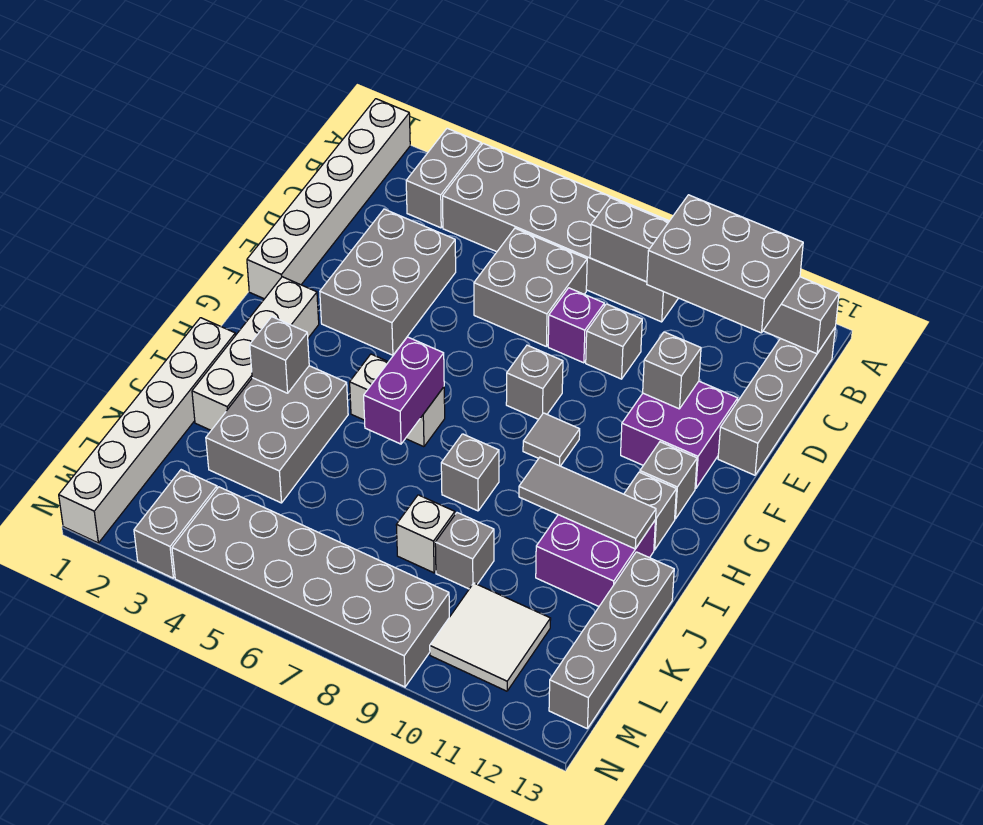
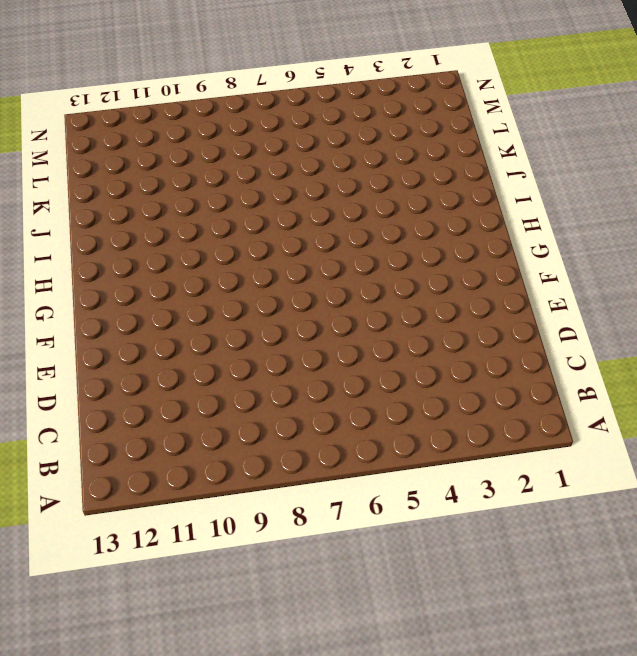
none -> white 1x6 brick [247,99,410,299]
none -> grey 1x2 brick [406,128,481,228]
none -> grey 2x6 brick [443,143,678,322]
none -> grey 1x4 brick [718,328,835,475]

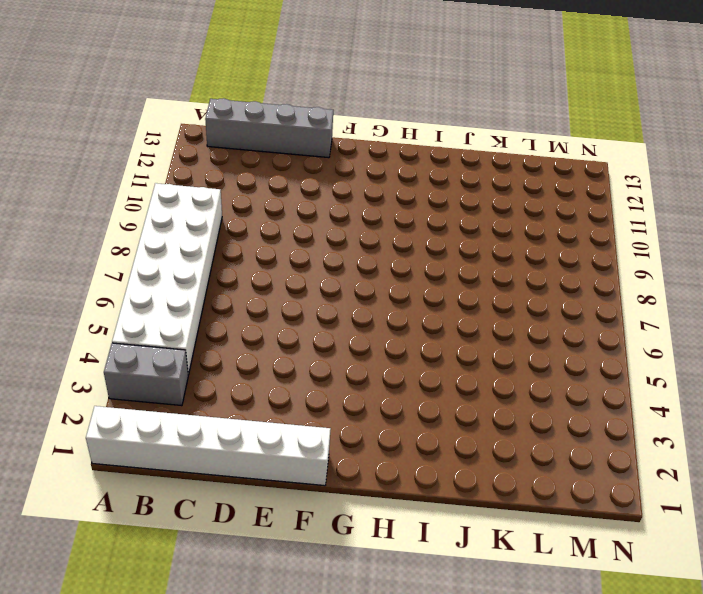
white 2x6 brick [112,183,222,375] -> grey 2x6 brick [443,143,678,322]
none -> grey 2x2 brick [474,228,587,346]
none -> grey 2x3 brick [320,209,456,355]
none -> purple 1x1 brick [548,288,604,363]
none -> grey 1x1 brick [586,304,642,379]

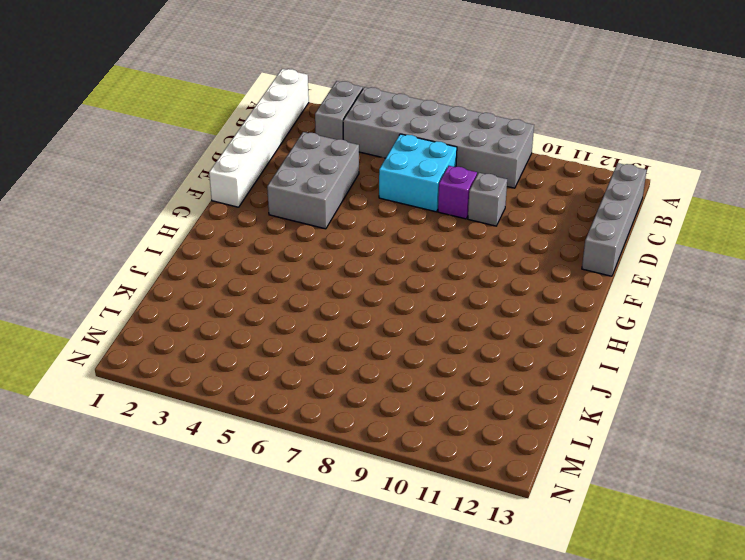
cyan 2x2 brick [379,134,457,212] -> grey 2x2 brick [474,228,587,346]
none -> purple 2x2 brick [621,381,738,488]
none -> grey 1x1 brick [506,345,563,419]
none -> white 1x4 brick [192,277,319,430]
none -> grey 1x1 tile [523,413,580,466]

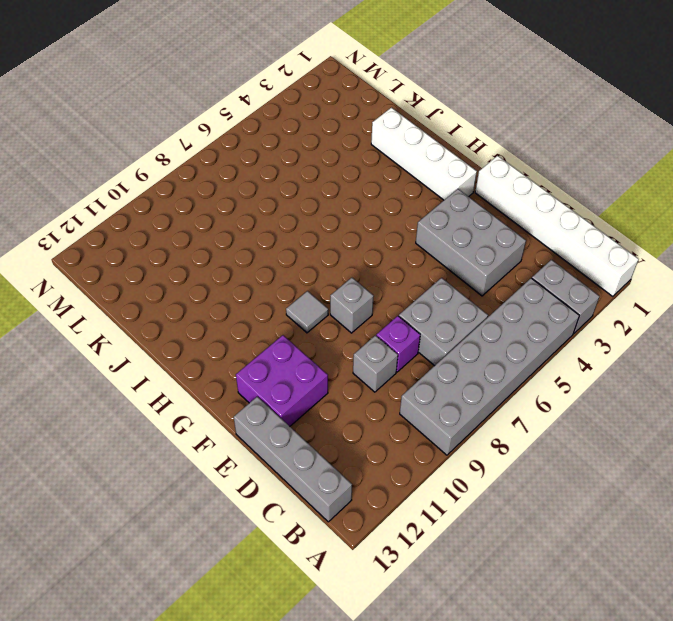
none -> grey 1x1 brick [640,442,697,519]
none -> white 1x2 brick [350,354,445,447]
none -> grey 1x1 brick [624,472,676,550]
none -> white 1x6 brick [59,318,235,543]

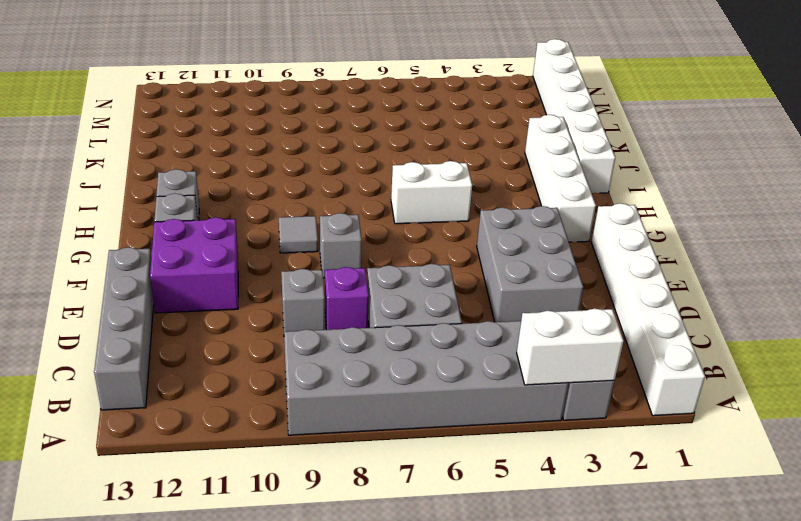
white 1x2 brick [517,309,623,385] -> none
none -> grey 2x3 brick [206,366,348,503]
none -> grey 1x1 brick [441,434,499,511]
none -> purple 2x2 brick [536,515,655,606]
none -> grey 1x4 brick [549,552,674,728]

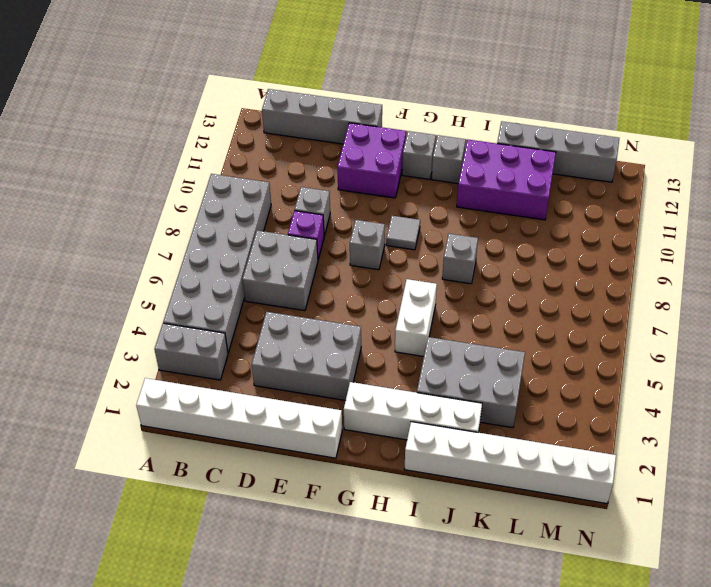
purple 2x3 brick [457,139,556,220] -> purple 2x2 brick [536,515,655,606]
none -> white 1x1 brick [396,495,455,573]
none -> grey 1x1 brick [435,513,494,589]
none -> white 2x2 tile [430,583,551,691]
none -> grey 1x2 brick [134,470,217,578]

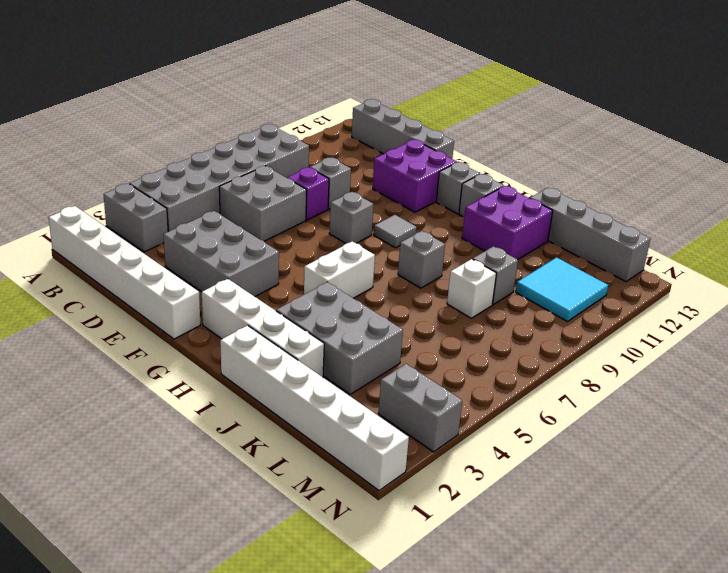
cyan 2x2 tile [516,257,608,322] -> white 2x2 tile [430,583,551,691]
none -> grey 2x6 brick [172,487,449,687]
none -> grey 1x6 brick [590,198,839,354]
none -> grey 1x1 brick [643,332,701,409]
none -> purple 1x2 brick [364,337,444,444]

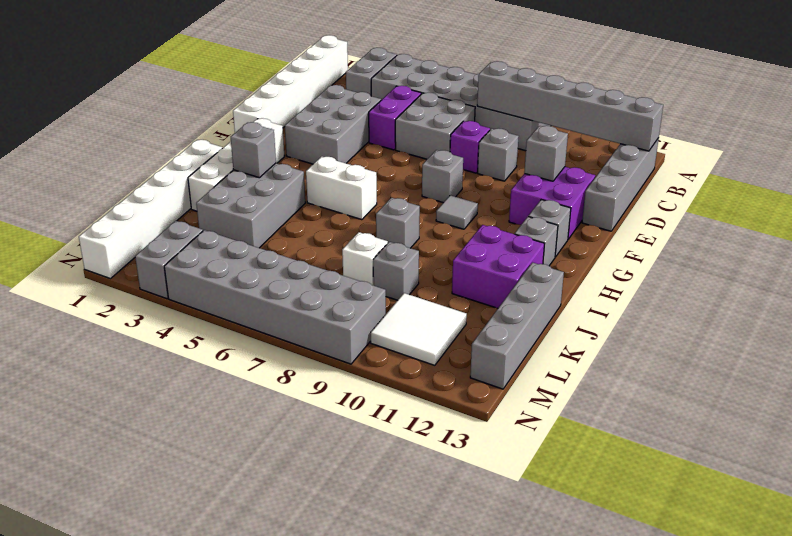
purple 1x2 brick [369,86,421,150] -> purple 1x2 brick moved to [364,337,444,444]
none -> grey 1x3 tile [519,457,656,549]
none -> grey 2x3 brick [647,195,803,333]

